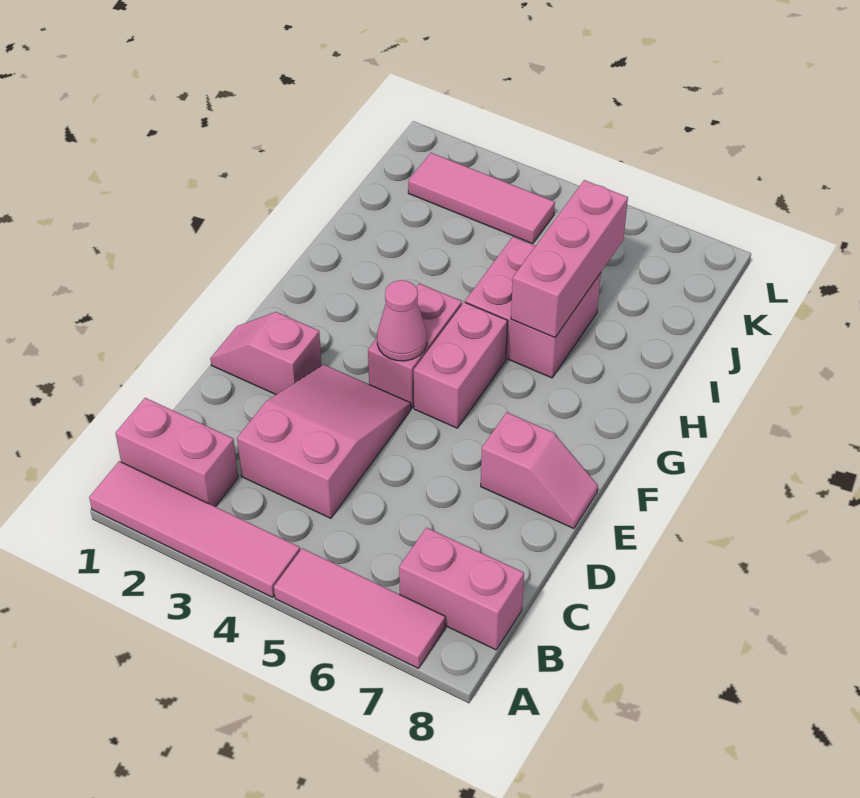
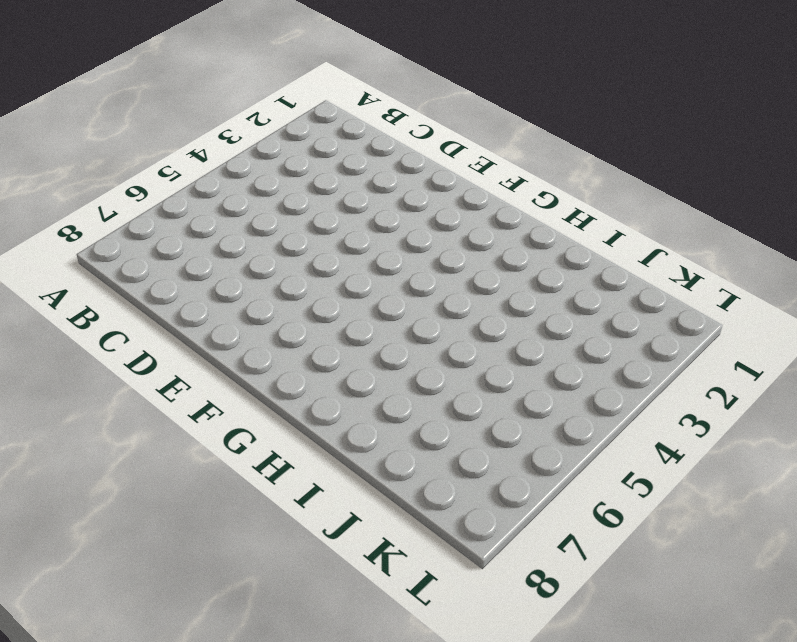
none -> pink 1x4 tile [89,461,300,597]
none -> pink 1x3 tile [274,548,445,668]
none -> pink 1x2 brick [116,398,238,507]

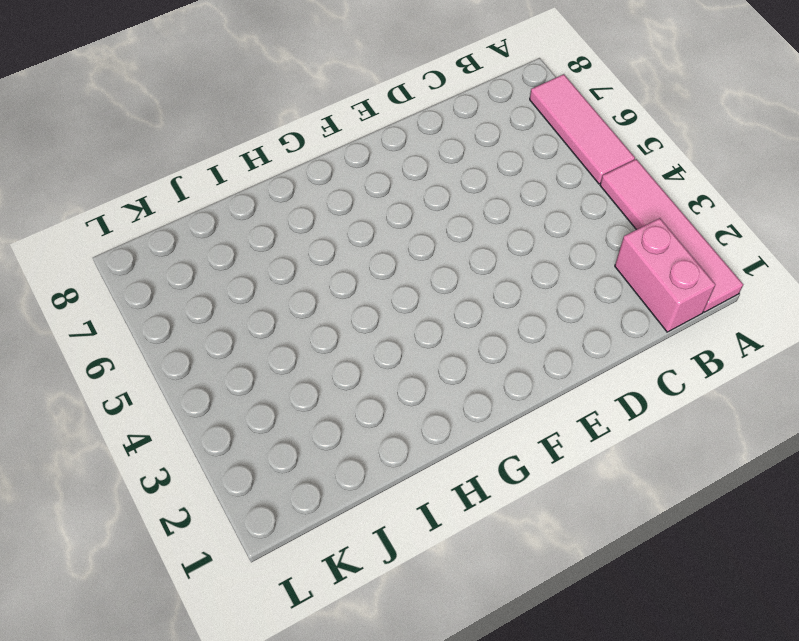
none -> pink 1x2 brick [399,528,524,650]
none -> pink 2x3 slope [237,364,411,518]
none -> pink 1x2 slope [210,312,322,395]

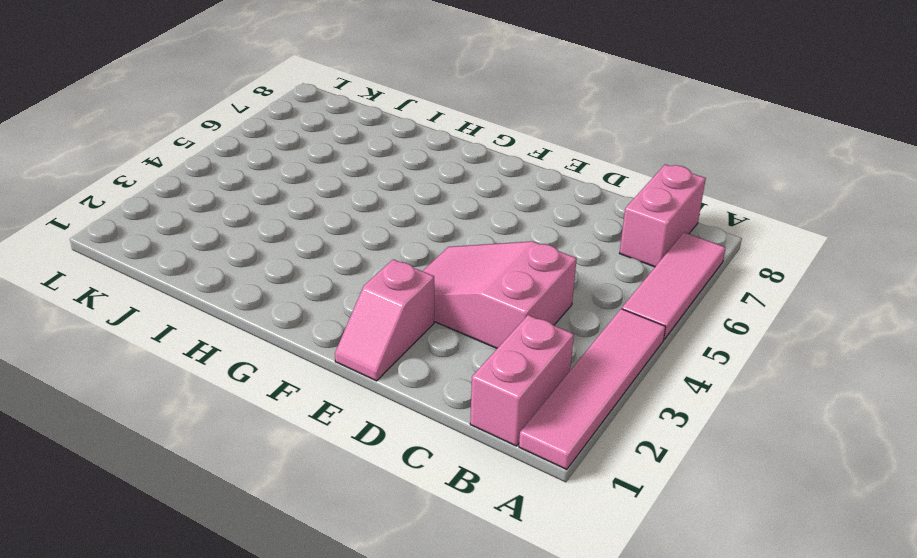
none -> pink 1x2 slope [481,412,598,528]
none -> pink 1x2 brick [368,283,462,408]
none -> pink 1x2 brick [414,302,507,428]

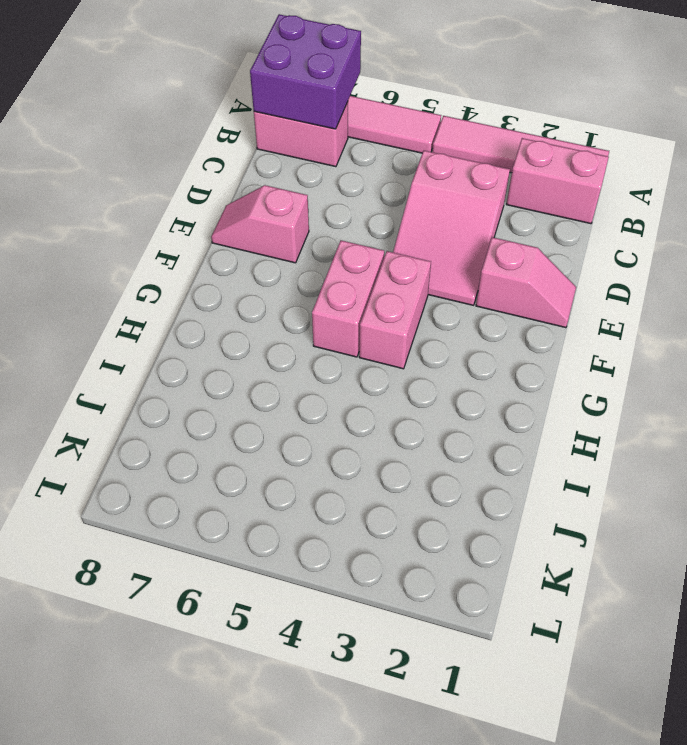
purple 2x2 brick [250,14,361,129] -> none
none -> pink 2x2 brick [465,237,601,378]
none -> pink 1x3 tile [408,153,555,244]
none -> pink 1x1 cone [377,280,427,361]

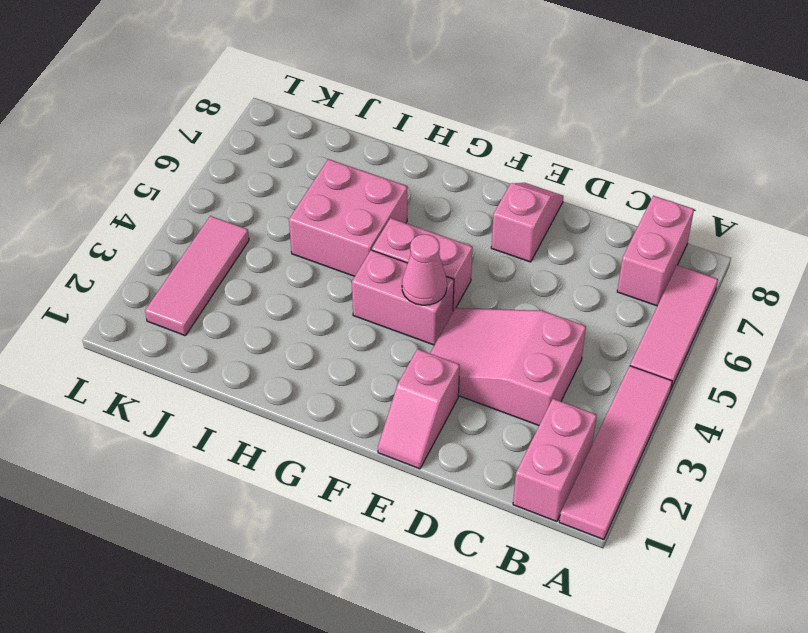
none -> pink 1x3 brick [511,180,628,338]

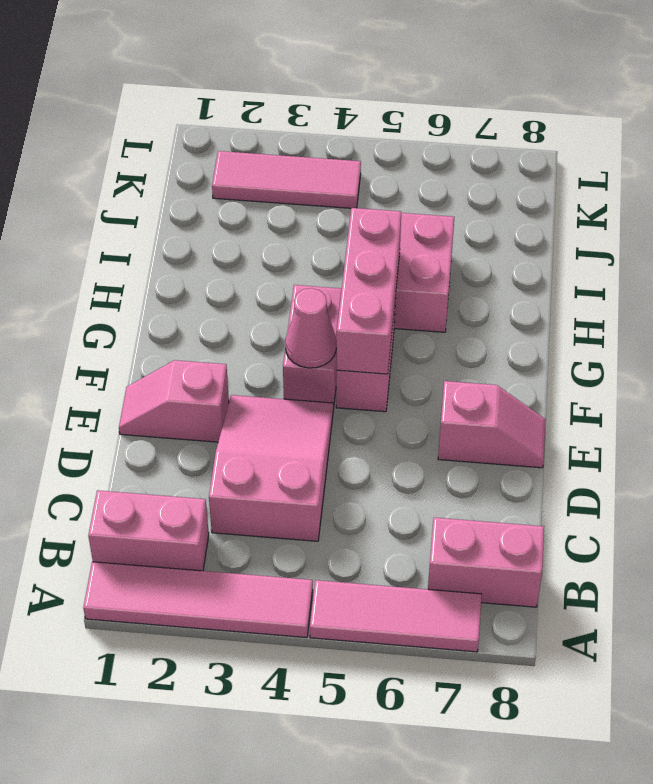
pink 1x3 brick [336,208,401,374] -> pink 1x3 brick moved to [511,180,628,338]

